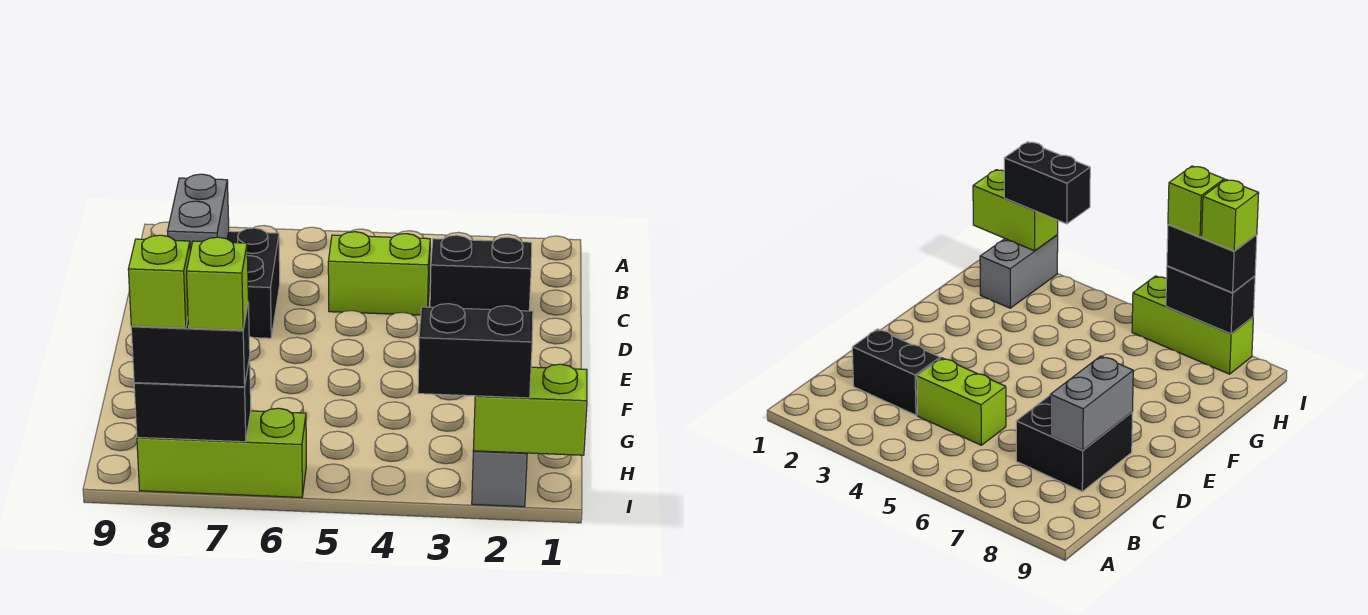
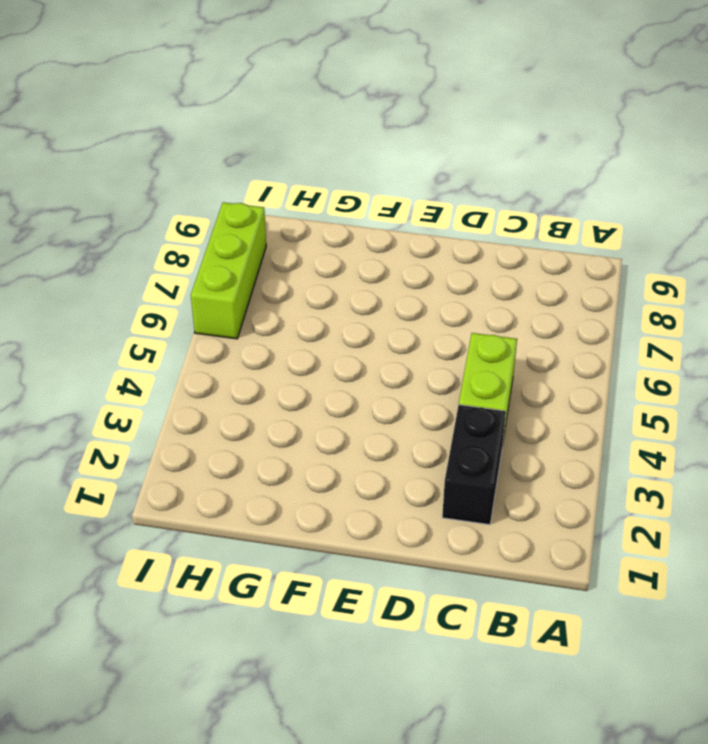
none -> black 2x2 brick [227,228,280,338]
none -> grey 1x2 brick [472,451,527,507]
none -> grey 1x2 brick [168,174,229,251]

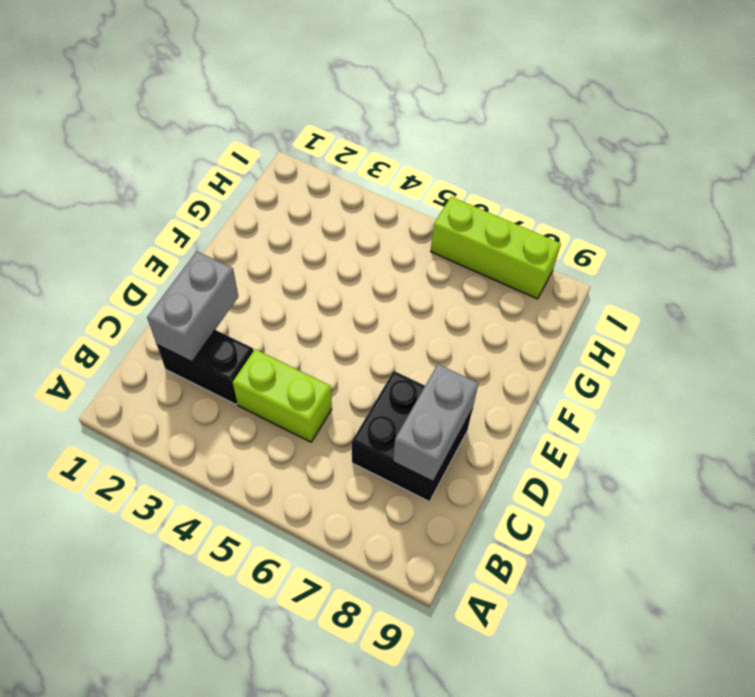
grey 1x2 brick [147,251,238,362] -> grey 1x2 brick moved to [472,451,527,507]
none -> lime 1x2 brick [473,364,587,455]
none -> black 1x2 brick [134,358,251,442]
none -> black 1x2 brick [418,304,533,398]

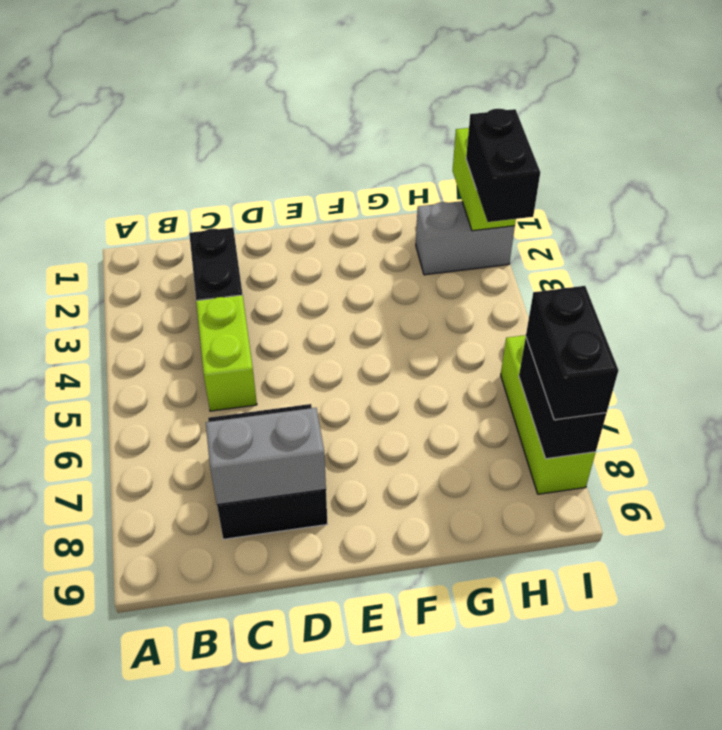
none -> lime 1x1 brick [187,237,248,330]
none -> lime 1x1 brick [128,235,190,328]

